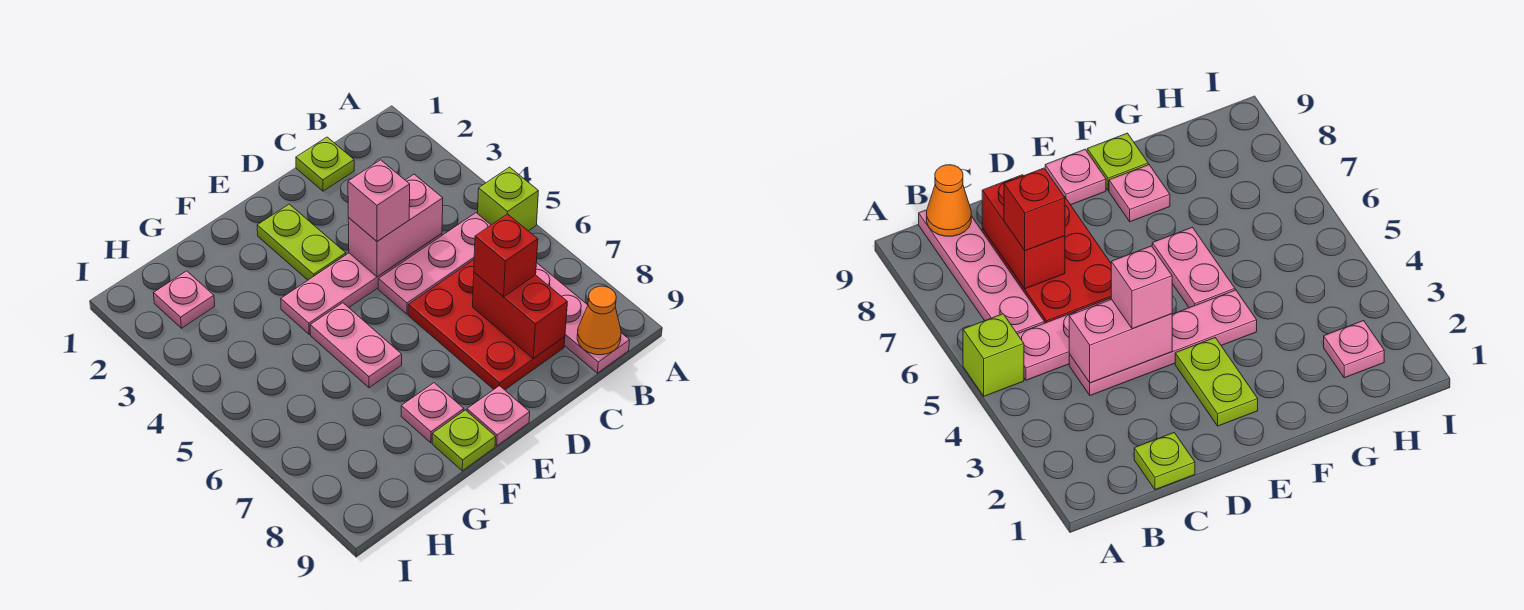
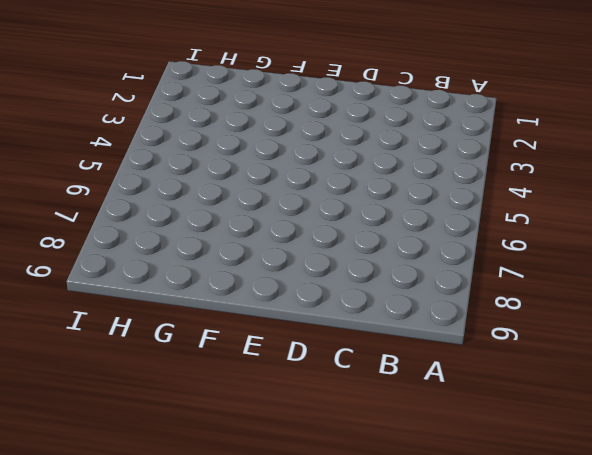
none -> lime 1x1 brick [478,167,538,231]
none -> pink 1x3 plate [378,213,491,314]
none -> pink 1x4 plate [536,263,630,373]

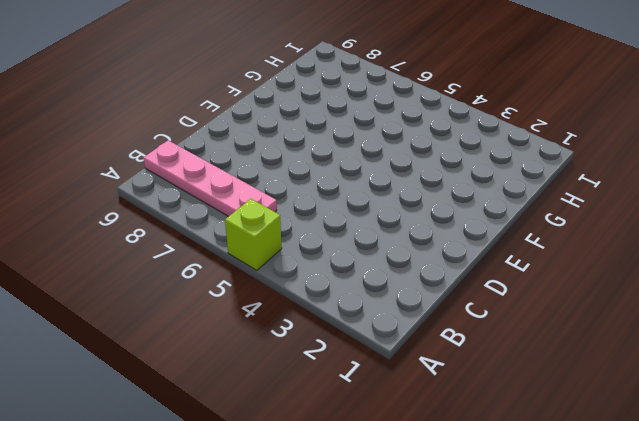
none -> pink 1x3 plate [378,213,491,314]
none -> lime 1x1 plate [296,137,354,191]
none -> pink 1x4 plate [281,234,442,334]

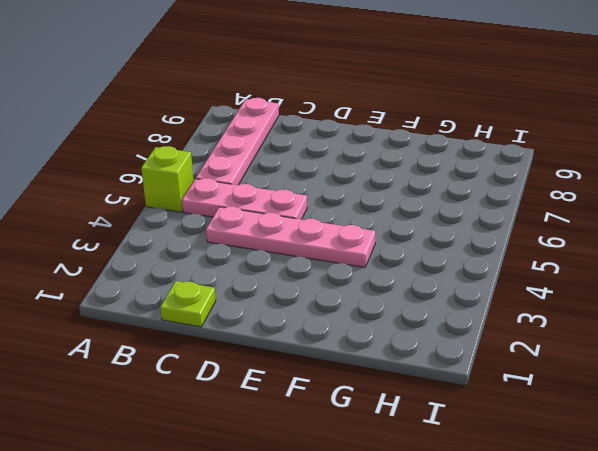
none -> red 2x3 plate [408,260,565,390]
none -> lime 1x2 plate [257,204,346,280]
none -> pink 1x1 plate [467,386,530,446]

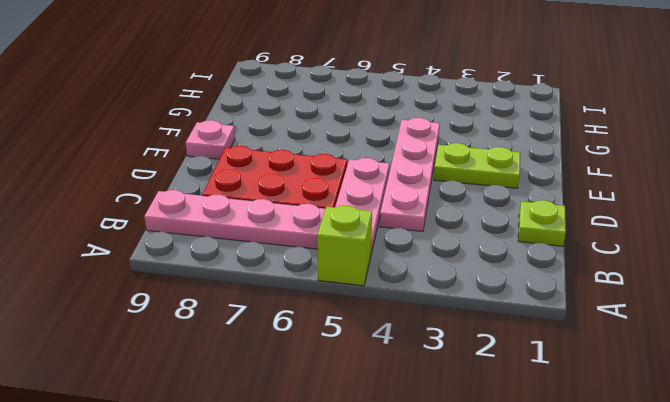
none -> pink 1x2 plate [310,303,402,388]
none -> pink 1x1 plate [401,383,464,443]
none -> lime 1x1 plate [432,410,496,471]

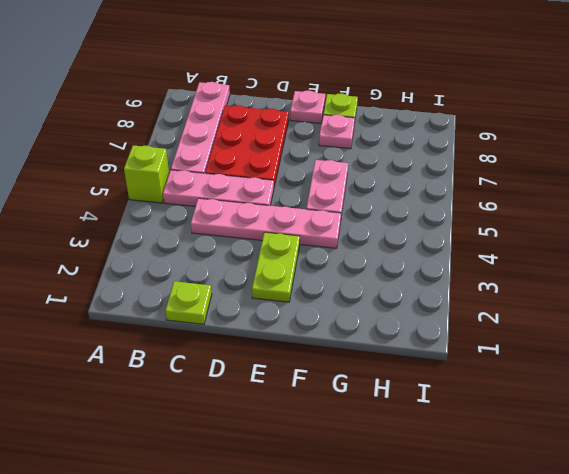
none -> pink 1x1 plate [154,271,215,328]
none -> orange 1x1 cone [577,286,621,355]
none -> pink 1x2 brick [348,174,443,277]

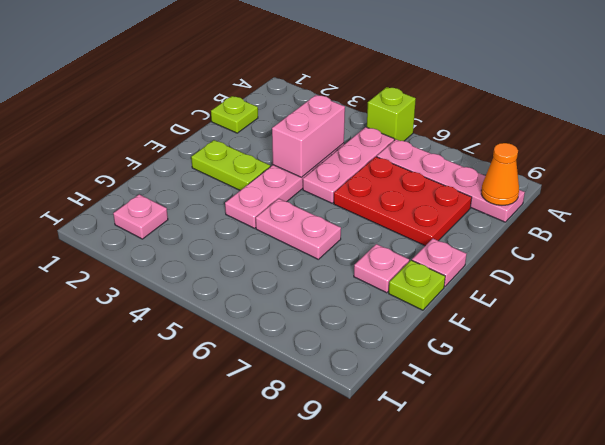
none -> red 1x2 brick [473,272,567,359]
none -> red 1x1 brick [474,214,538,297]
none -> pink 1x1 brick [348,160,410,241]

